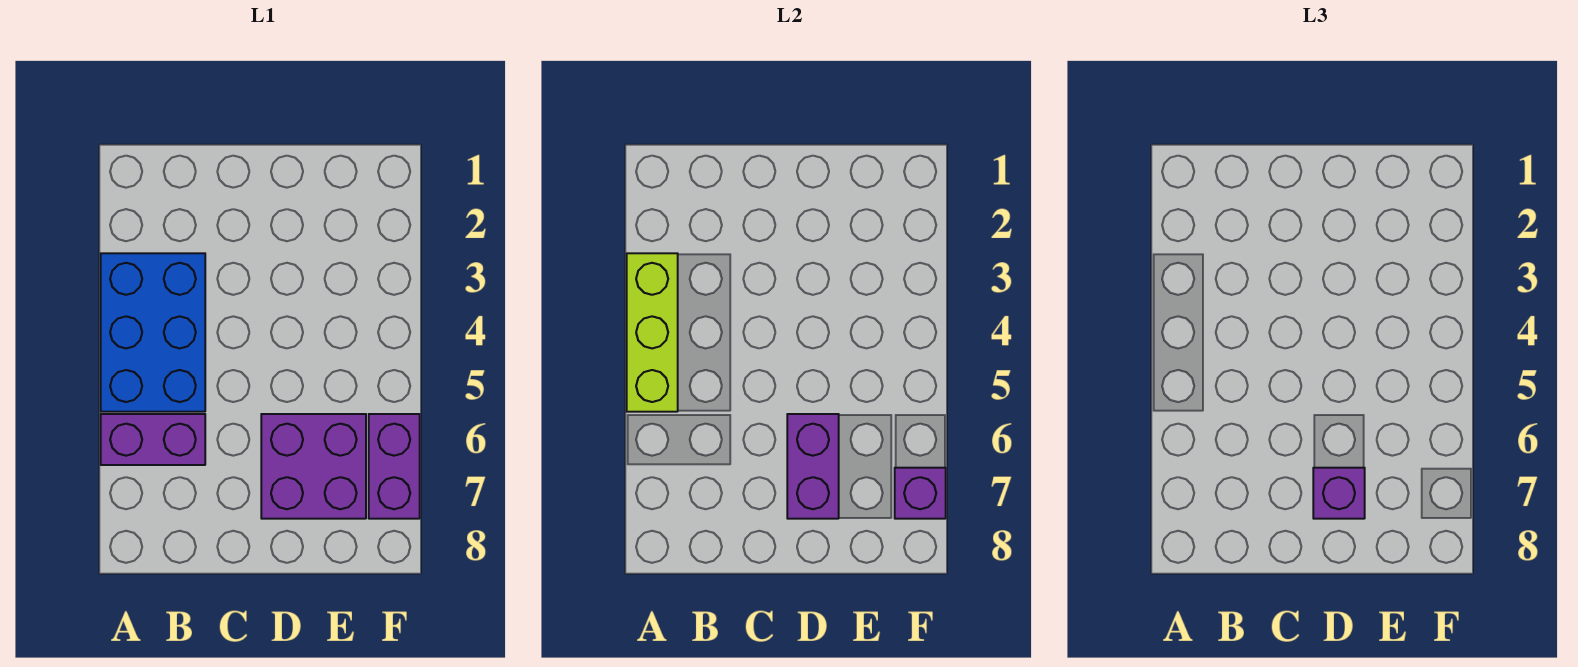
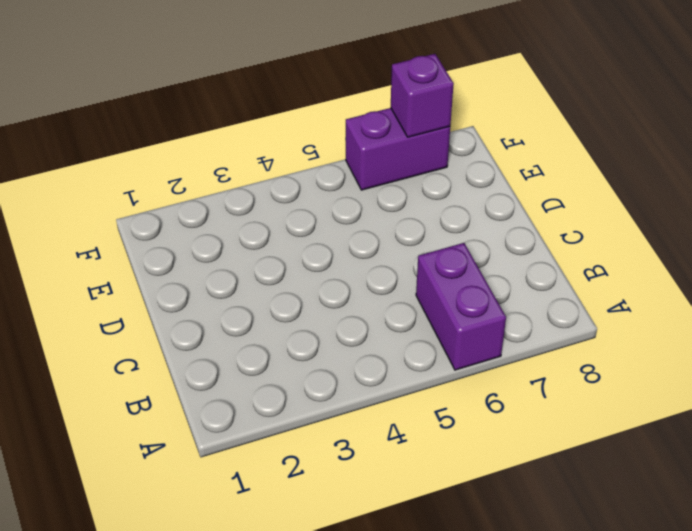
none -> blue 2x3 brick [101,253,205,412]
none -> purple 2x2 brick [261,414,366,519]

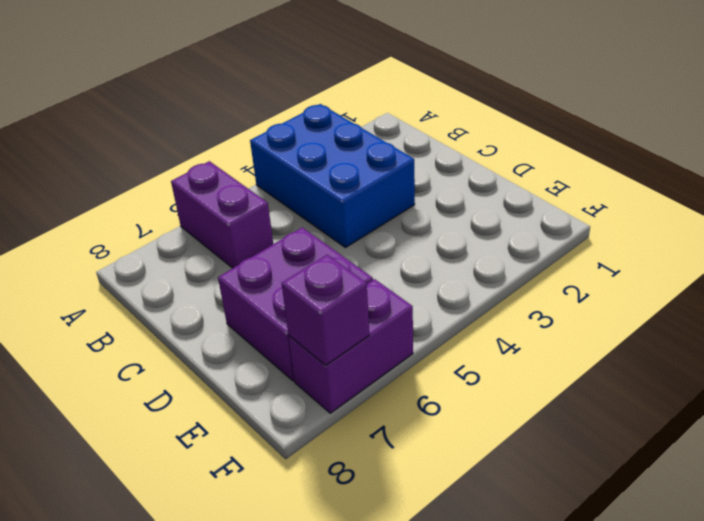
blue 2x3 brick [250,104,415,248] -> blue 2x3 brick turned to [101,253,205,412]
none -> lime 1x3 brick [627,253,678,412]
none -> purple 1x2 brick [787,414,839,519]

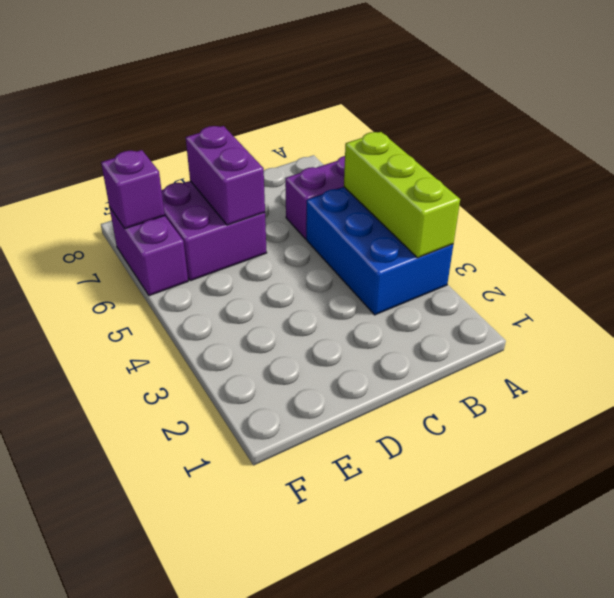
none -> purple 1x1 brick [1313,468,1365,519]

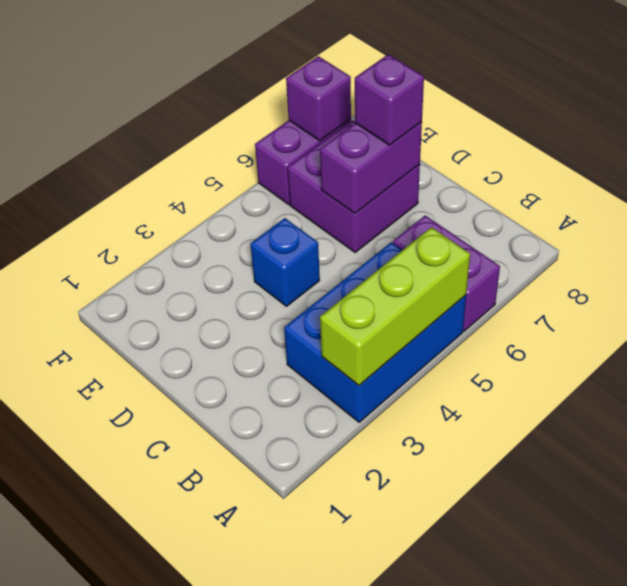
blue 1x1 brick [251,218,320,306] -> none

